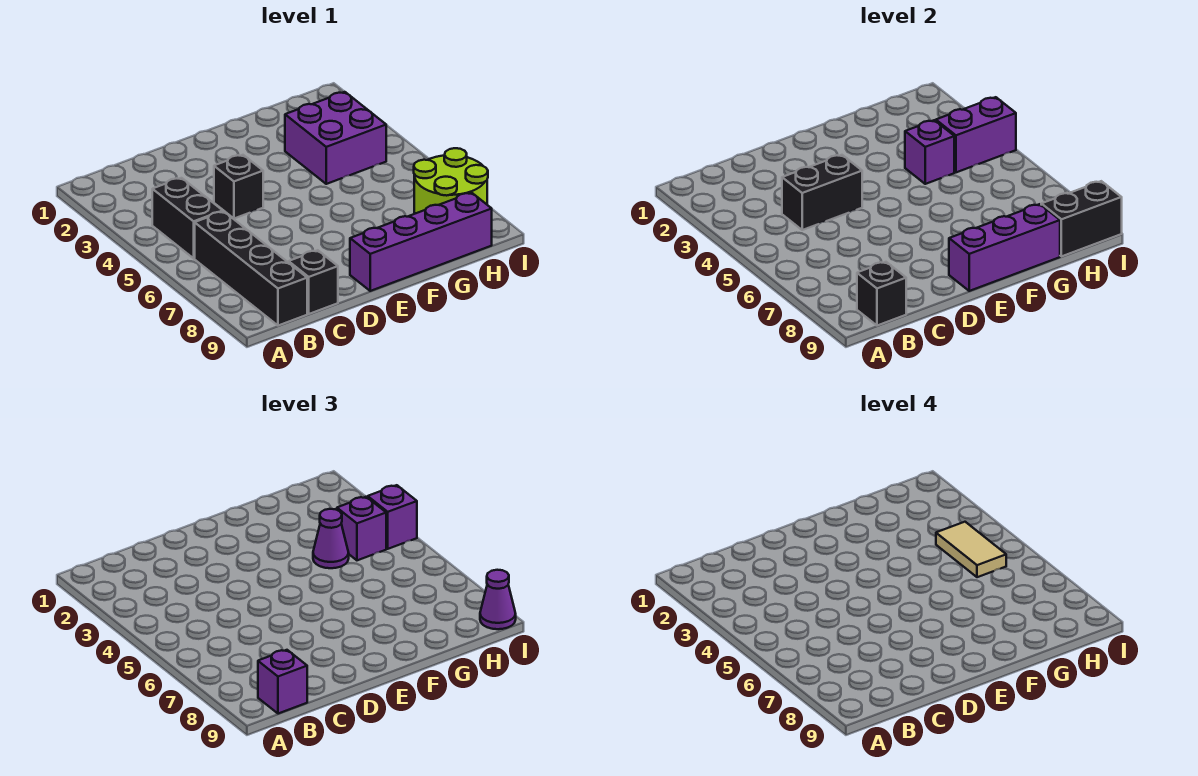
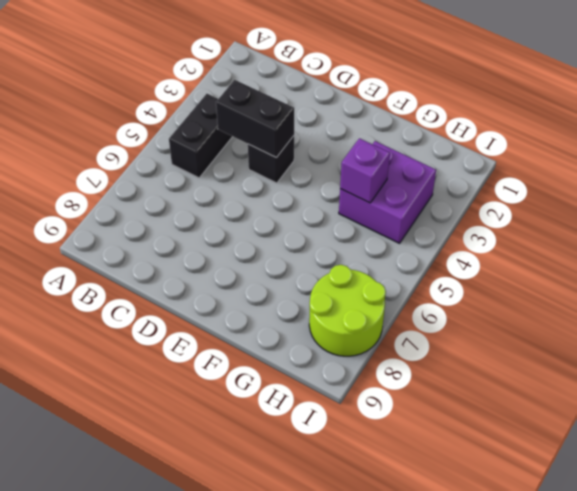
none -> black 1x4 brick [195,211,307,326]
none -> black 1x1 brick [289,250,338,314]
none -> purple 1x4 brick [350,193,492,291]

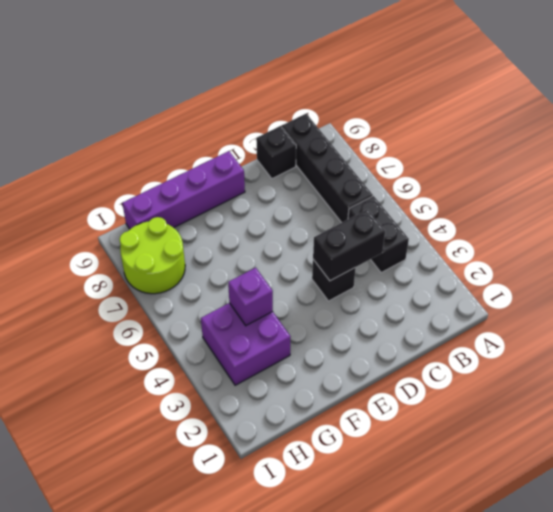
none -> black 1x1 brick [857,262,906,326]
none -> purple 1x3 brick [949,204,1060,291]
none -> purple 1x2 brick [936,97,1016,172]

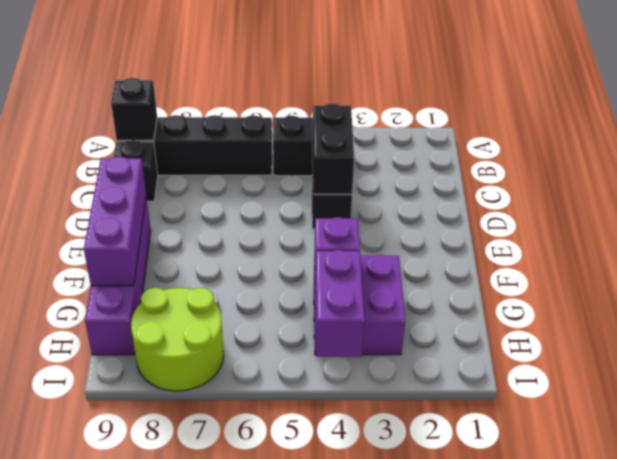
none -> black 1x2 brick [1041,181,1122,256]
none -> purple 1x1 brick [258,650,307,714]
none -> purple 1x1 cone [313,509,349,568]

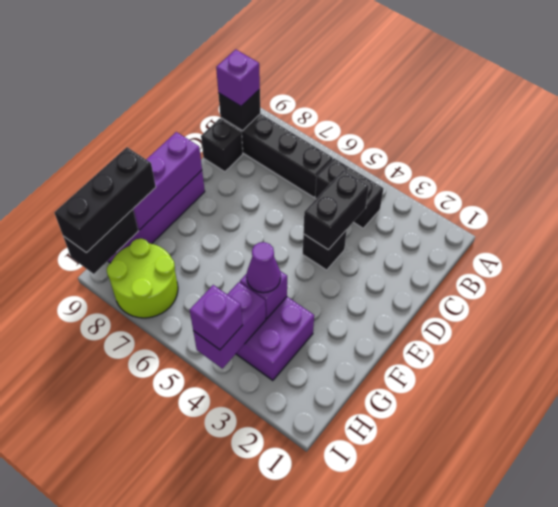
black 1x3 brick [54,147,156,253] -> purple 1x1 cone [480,570,516,629]
none -> purple 1x1 brick [337,497,386,560]
none -> tan 1x2 tile [936,522,1006,577]

